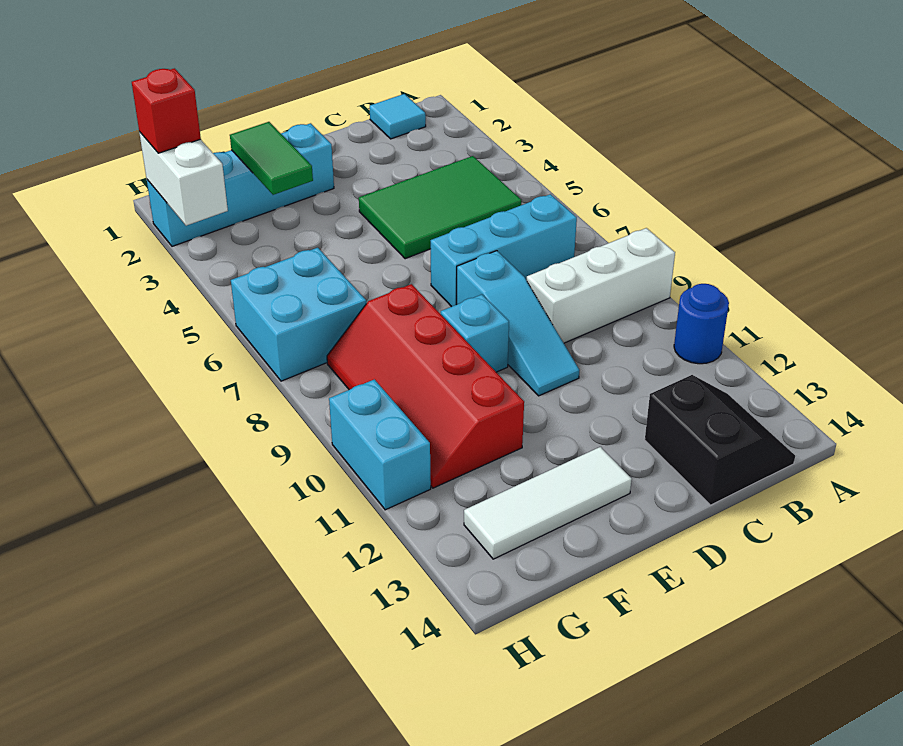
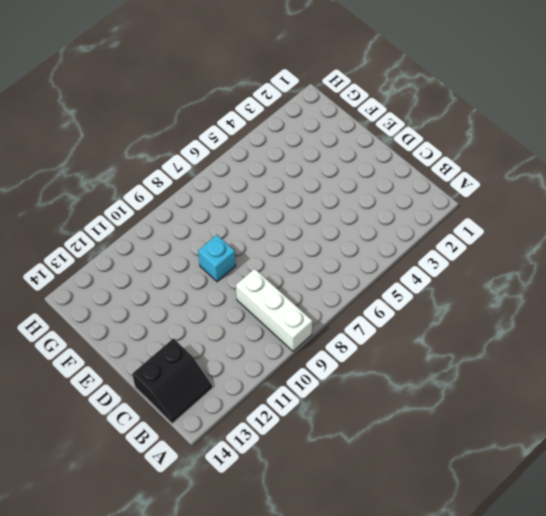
none -> blue 1x1 round brick [674,284,729,364]
none -> cyan 1x1 tile [370,94,426,139]
none -> green 2x3 tile [359,156,521,259]

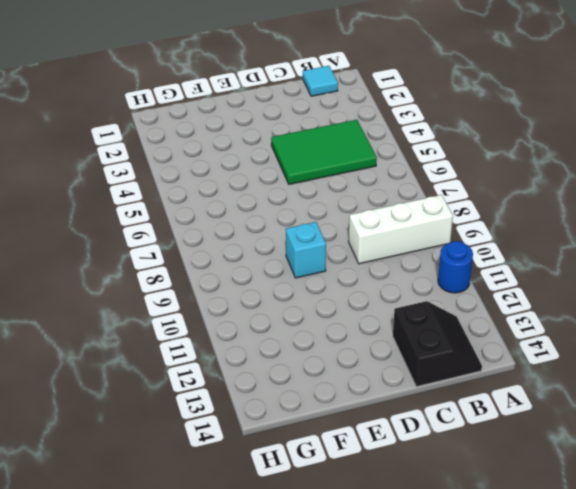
none -> cyan 1x3 brick [431,194,577,307]
none -> cyan 1x3 slope [457,251,579,396]
none -> cyan 1x4 brick [147,123,334,246]

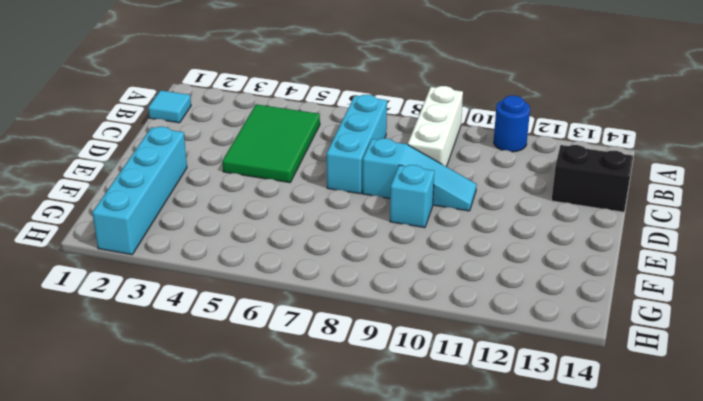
none -> white 1x3 tile [464,447,632,559]
none -> red 2x4 slope [327,284,524,488]
none -> cyan 2x2 brick [231,248,366,381]

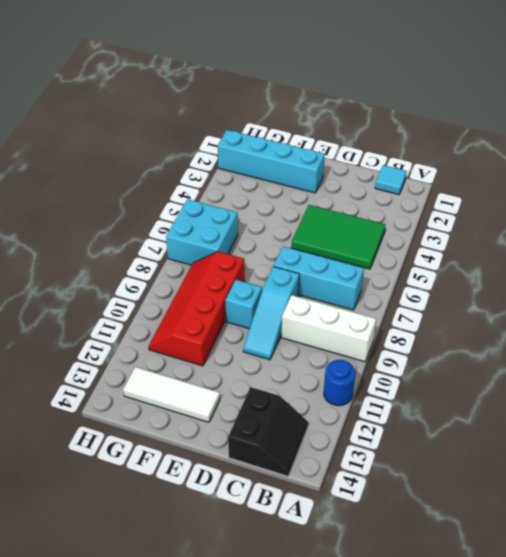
none -> cyan 1x2 brick [329,379,431,510]
none -> green 1x2 tile [230,122,313,195]
none -> white 1x2 brick [139,132,228,226]

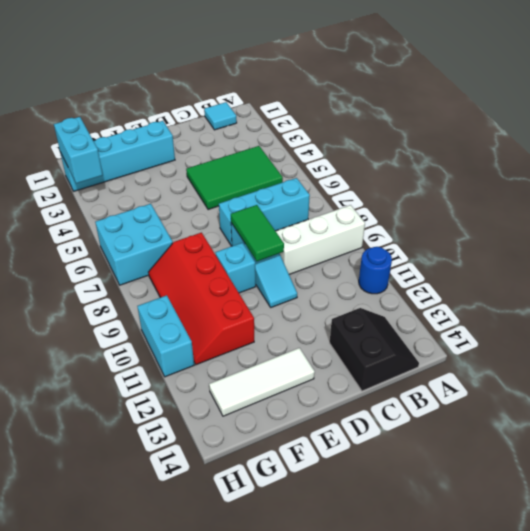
green 1x2 tile [231,205,284,261] -> green 1x2 tile moved to [230,122,313,195]
cyan 1x2 brick [54,117,103,183] -> white 1x2 brick [139,132,228,226]
none -> red 1x1 brick [132,68,201,153]

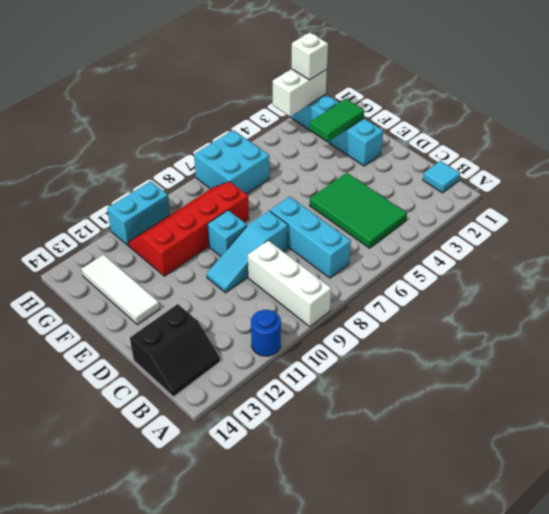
white 1x1 brick [291,33,328,80] -> red 1x1 brick [132,68,201,153]

